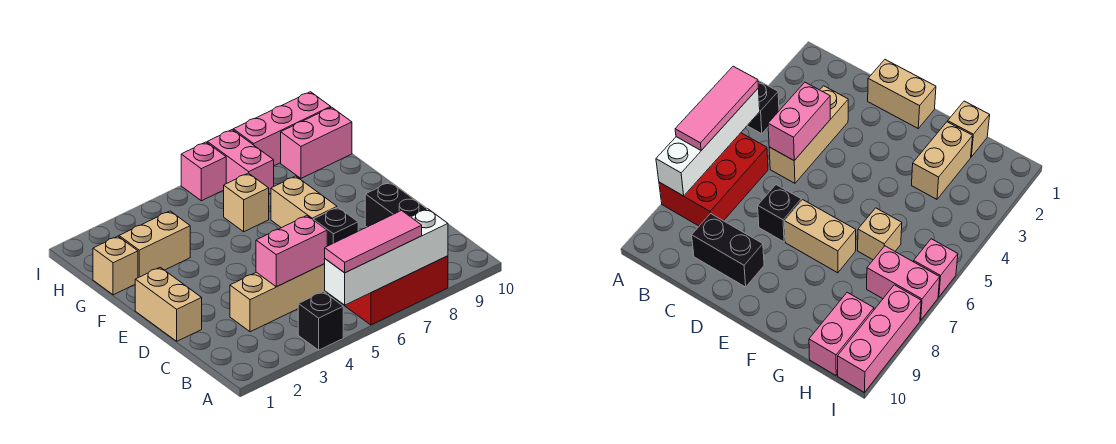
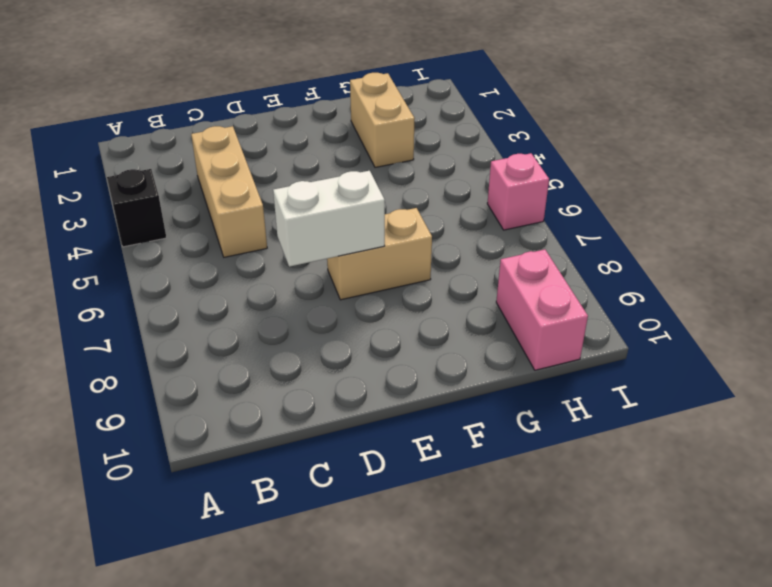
white 1x2 brick [273,171,385,267] -> none
none -> red 2x3 brick [329,256,448,325]
none -> black 1x2 brick [365,182,427,227]
none -> tan 1x2 brick [135,267,202,341]

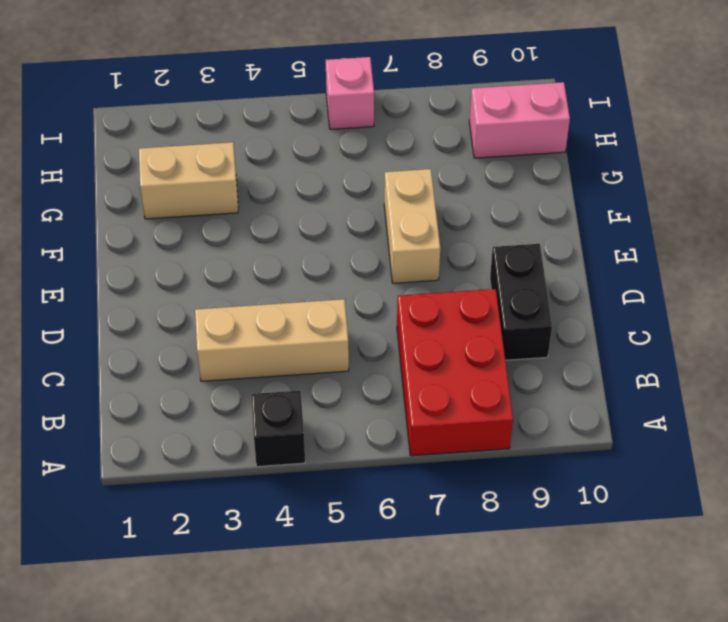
red 2x3 brick [397,289,513,456] -> red 2x3 brick turned to [329,256,448,325]
none -> tan 1x2 brick [135,267,202,341]
none -> black 1x1 brick [313,207,358,246]
none -> tan 1x1 brick [93,236,138,295]

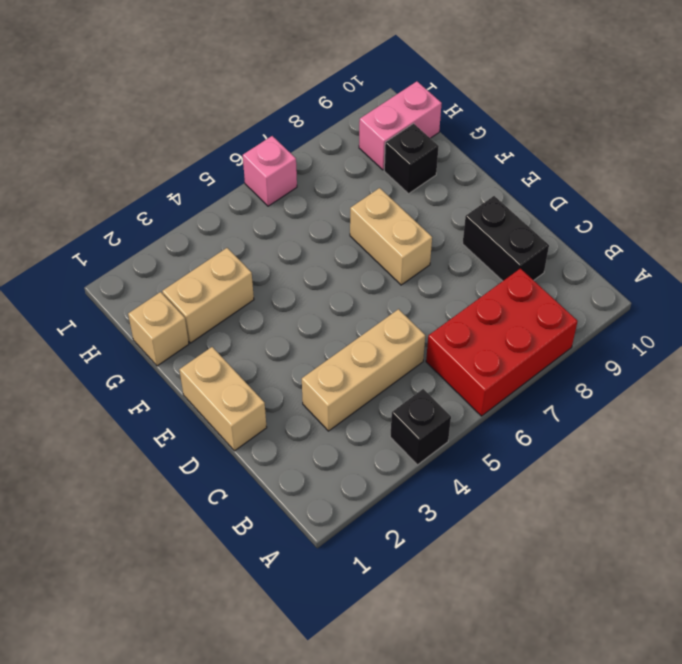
black 1x1 brick [384,124,439,194] -> black 1x1 brick moved to [313,207,358,246]
none -> tan 1x1 brick [224,173,269,232]
none -> pink 1x2 brick [207,130,274,194]
none -> pink 1x3 brick [233,92,331,166]

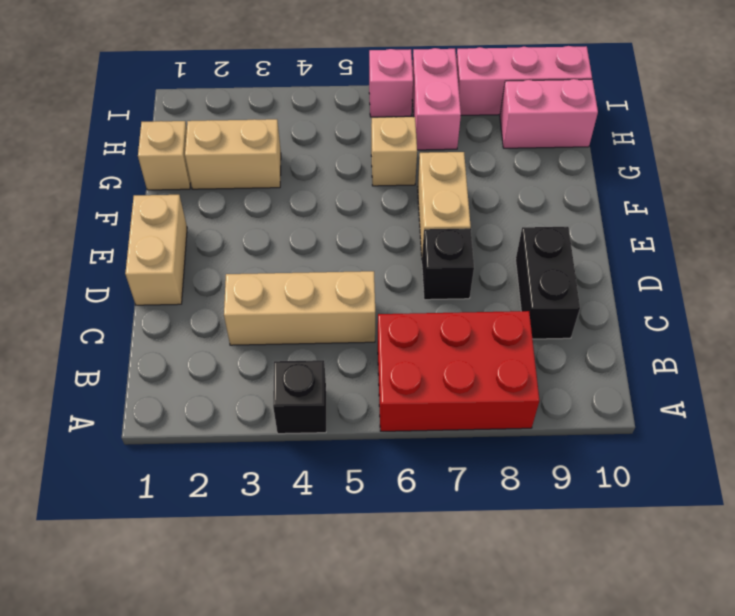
none -> white 1x4 brick [325,209,448,305]
none -> pink 1x2 brick [256,216,327,287]
none -> pink 1x3 tile [325,211,422,273]

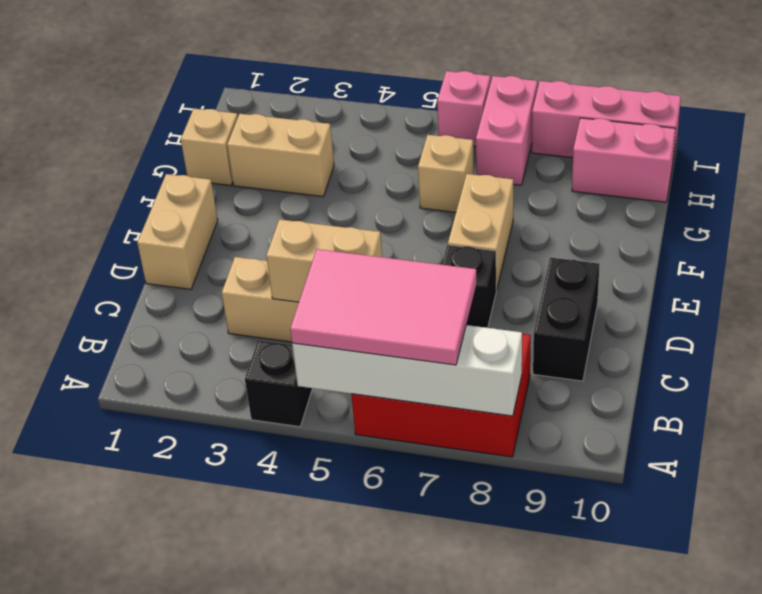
pink 2x3 tile [290,249,476,365] -> pink 1x3 tile [325,211,422,273]
tan 1x2 brick [266,219,382,302] -> pink 1x2 brick [256,216,327,287]

